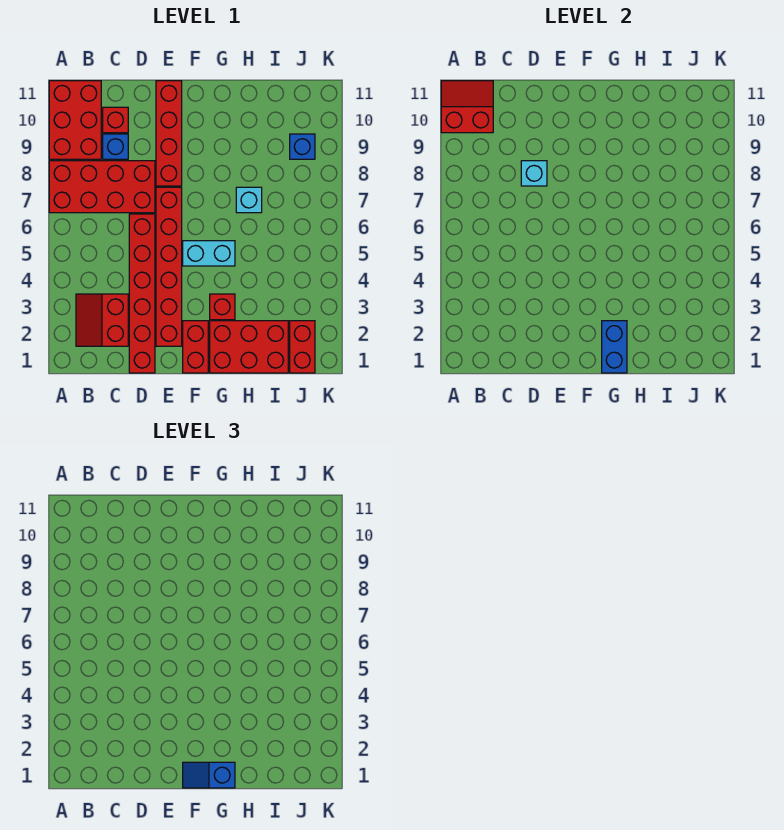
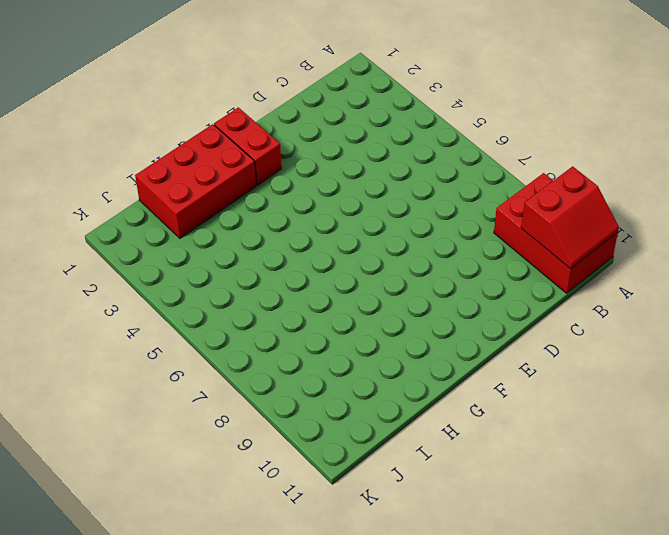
none -> red 2x4 brick [49,161,155,213]
none -> red 2x2 slope [76,294,128,346]
none -> blue 1x1 brick [103,134,128,159]

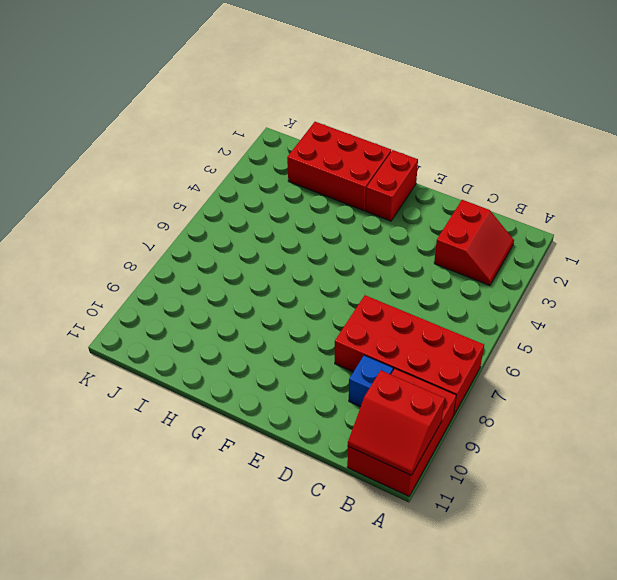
none -> red 1x1 brick [103,107,128,133]
none -> red 1x6 brick [129,214,155,373]
none -> red 1x6 brick [156,187,182,346]

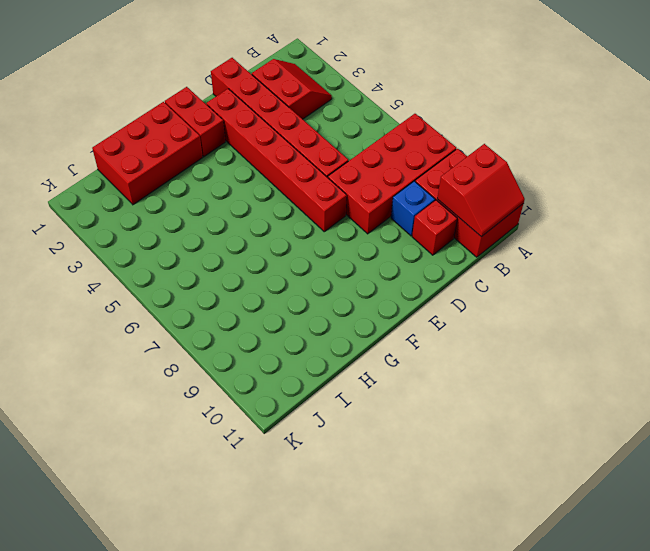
none -> red 1x4 brick [156,81,182,186]
none -> cyan 1x2 brick [183,241,235,266]
none -> red 1x1 brick [210,294,235,320]

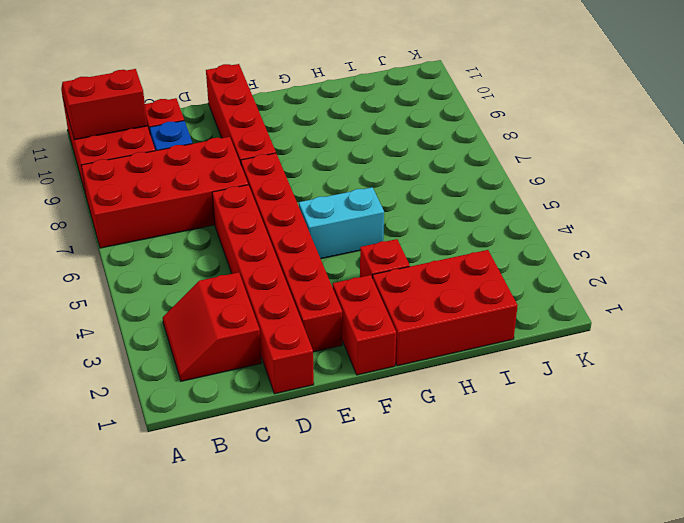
none -> cyan 1x1 brick [236,187,262,213]
none -> red 1x2 brick [290,321,315,373]
none -> blue 1x1 brick [290,134,315,159]

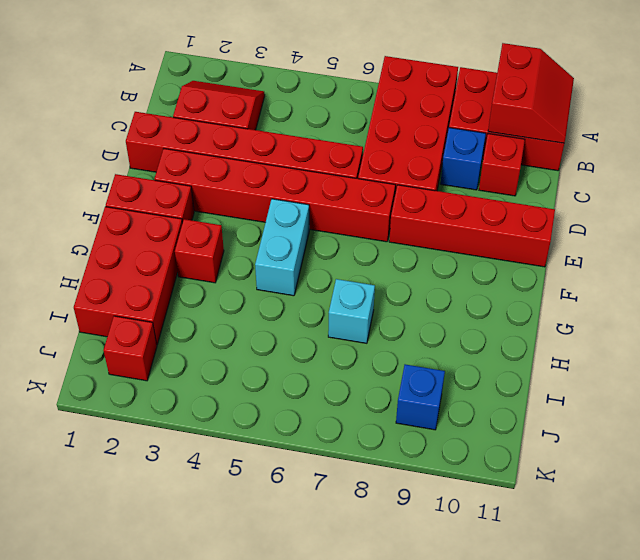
red 1x1 brick [104,316,157,381] -> red 1x2 brick [290,321,315,373]
none -> cyan 1x1 brick [521,161,547,186]
none -> blue 1x2 brick [602,321,627,373]
none -> blue 1x2 slope [183,762,235,788]

